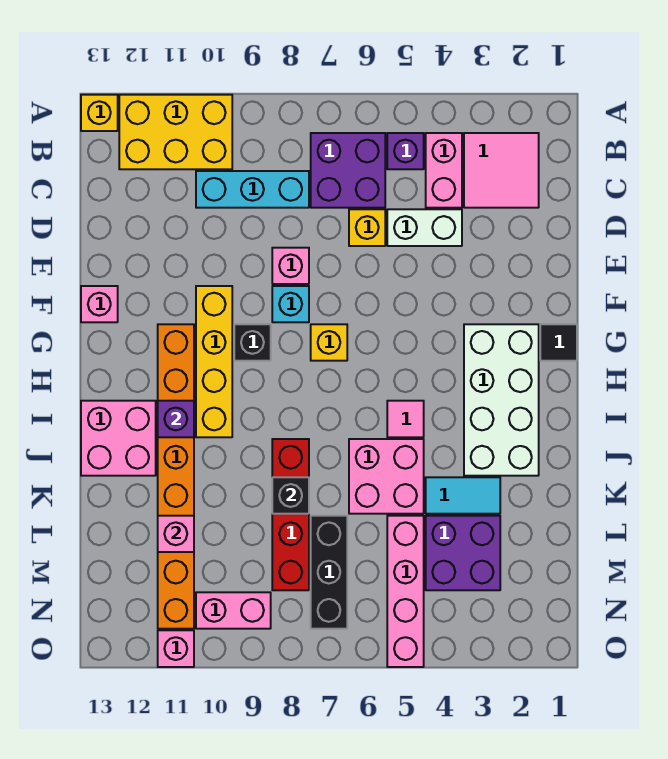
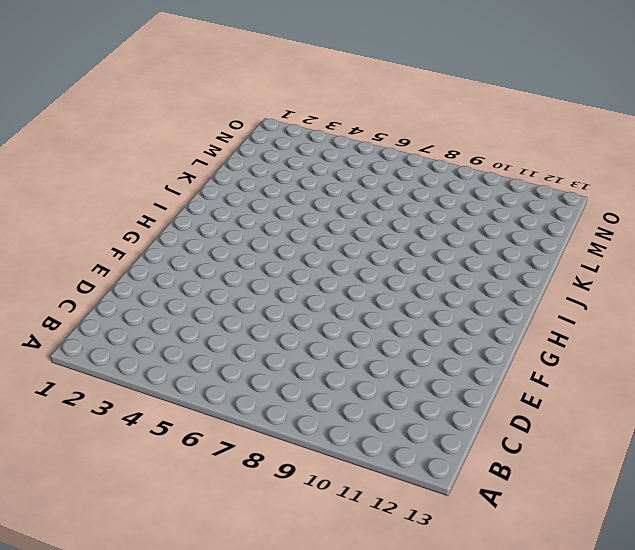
none -> yellow 2x3 brick [119,95,232,169]
none -> yellow 1x1 brick [81,95,118,131]
none -> pink 2x2 tile [464,133,539,208]
none -> pink 1x2 brick [426,133,462,208]

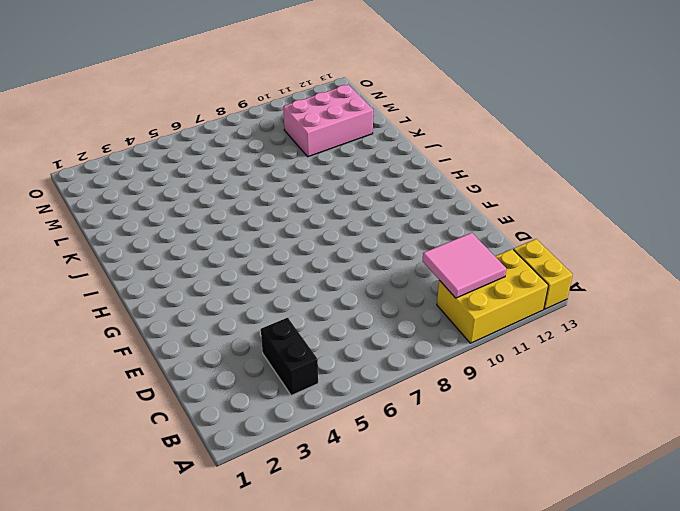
yellow 1x2 brick [513,239,573,309] -> yellow 1x1 brick [81,95,118,131]
black 1x2 brick [261,318,318,396] -> pink 1x2 brick [426,133,462,208]
pink 2x2 tile [422,233,506,298] -> pink 2x2 tile moved to [464,133,539,208]
pink 2x3 brick [283,85,373,157] -> orange 1x8 brick [158,324,194,629]
none -> purple 1x1 brick [387,133,424,169]
none -> purple 2x2 brick [311,133,385,208]
none -> cyan 1x3 brick [196,171,309,208]
none -> white 1x2 brick [387,209,462,246]

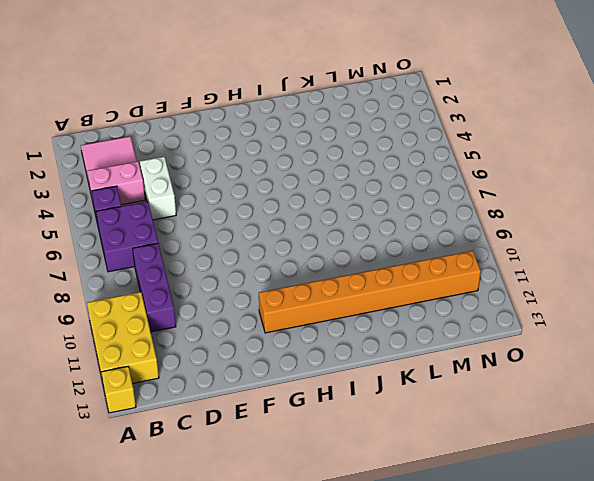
purple 1x3 brick [133,243,176,332] -> cyan 1x3 brick [196,171,309,208]
none -> yellow 1x1 brick [349,209,385,246]
none -> pink 1x1 brick [272,248,309,284]
none -> cyan 1x1 brick [272,286,309,322]
none -> yellow 1x4 brick [196,286,232,437]

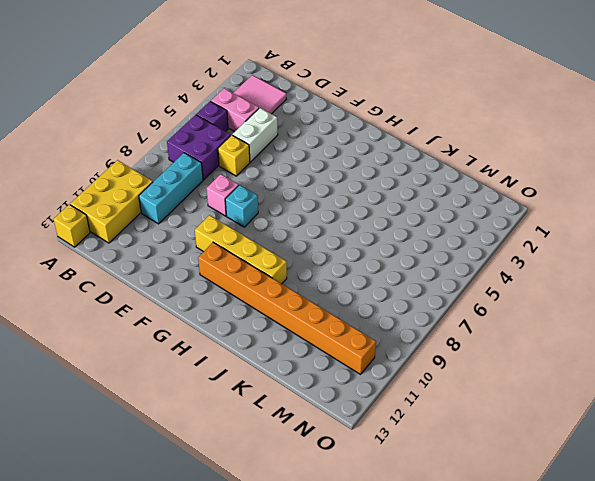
none -> pink 1x1 brick [81,286,118,322]
none -> black 1x1 tile [540,324,577,361]
none -> white 2x4 brick [464,324,539,476]
none -> yellow 1x1 brick [311,324,347,361]

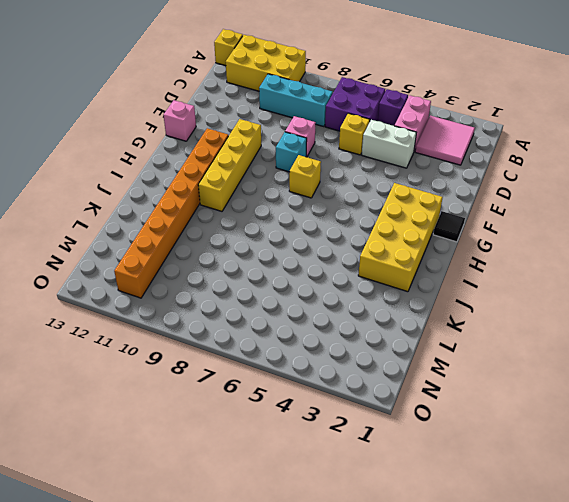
yellow 2x4 brick [358,183,443,292] -> white 2x4 brick [464,324,539,476]
none -> black 1x1 brick [234,324,271,361]
none -> pink 1x1 tile [387,401,424,437]
none -> pink 2x2 brick [81,401,156,476]
none -> pink 2x2 brick [349,439,424,514]

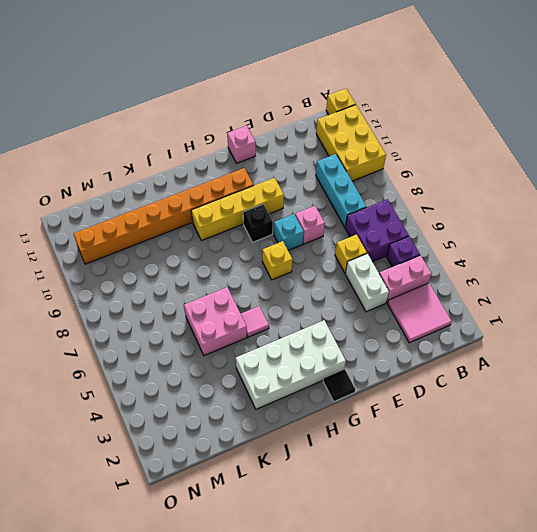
none -> pink 2x2 brick [81,401,156,476]
none -> red 1x4 brick [272,439,309,590]
none -> cyan 1x2 tile [426,477,500,514]
none -> purple 2x2 brick [426,516,500,590]

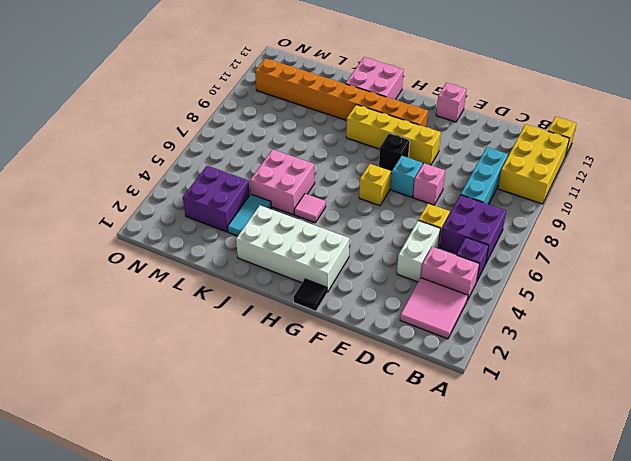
none -> red 1x4 brick [272,439,309,590]
none -> pink 1x4 brick [387,516,424,667]
none -> black 1x3 brick [311,516,347,629]
none -> pink 1x2 brick [196,592,271,629]

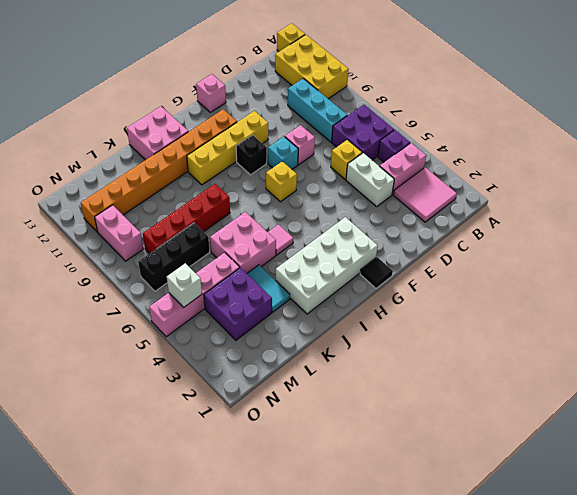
white 1x1 brick [167,263,202,307] -> none
none -> pink 1x1 brick [158,630,194,667]
none -> purple 1x1 brick [158,401,194,437]
none -> black 1x1 brick [272,477,309,514]
none -> pink 1x1 brick [158,516,194,552]

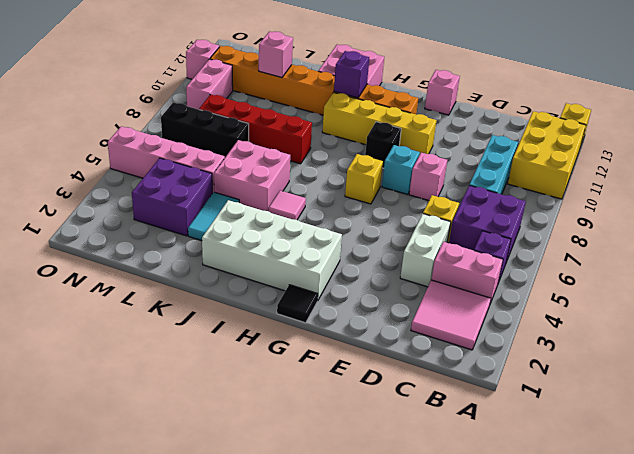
none -> black 1x1 brick [272,477,309,514]

